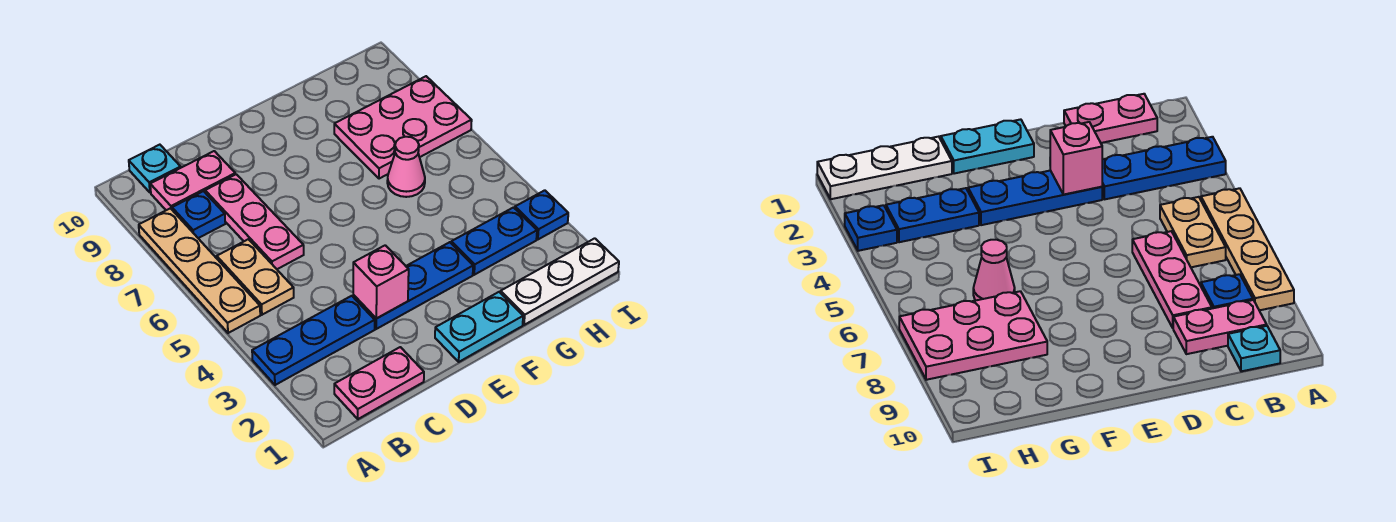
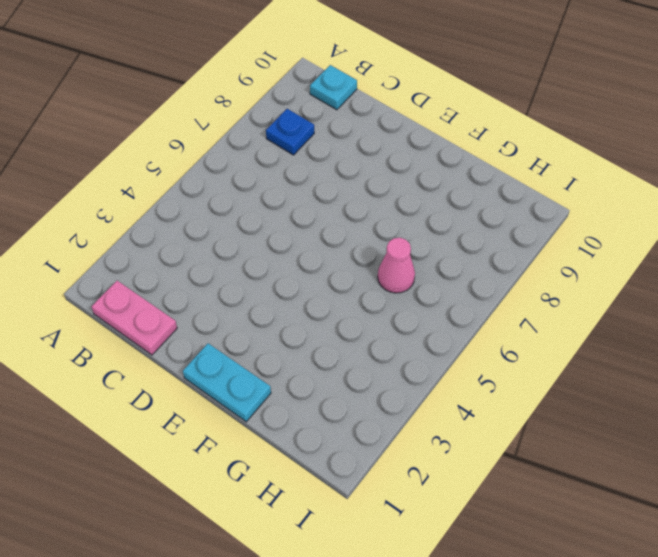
none -> blue 1x3 plate [252,296,375,385]
none -> tan 1x4 plate [139,208,260,333]
none -> tan 1x2 plate [217,239,294,315]

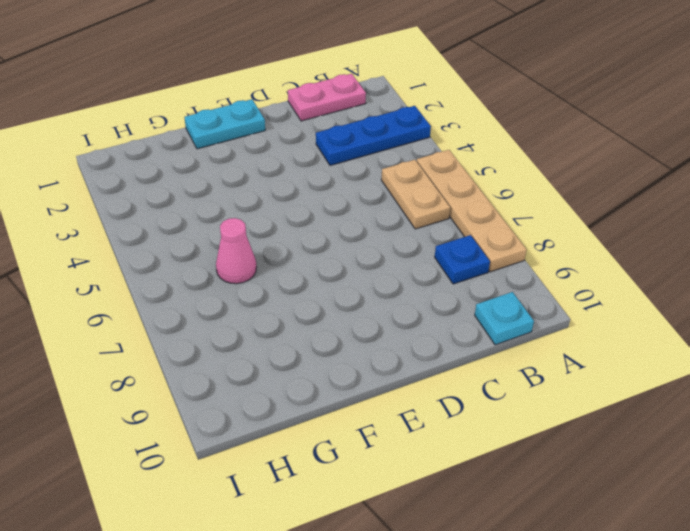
none -> pink 1x2 plate [150,151,235,210]
none -> pink 1x3 plate [205,174,304,269]
none -> blue 1x3 plate [353,242,473,329]

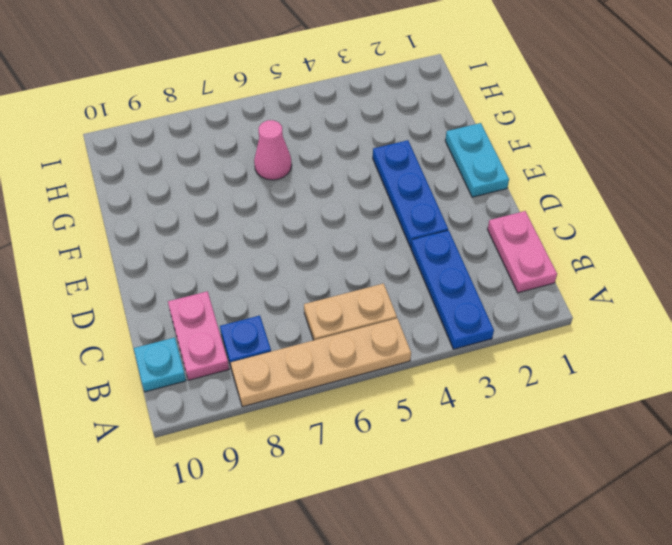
none -> pink 1x3 plate [205,174,304,269]
none -> white 1x3 plate [501,238,619,325]
none -> blue 1x2 plate [451,208,537,275]

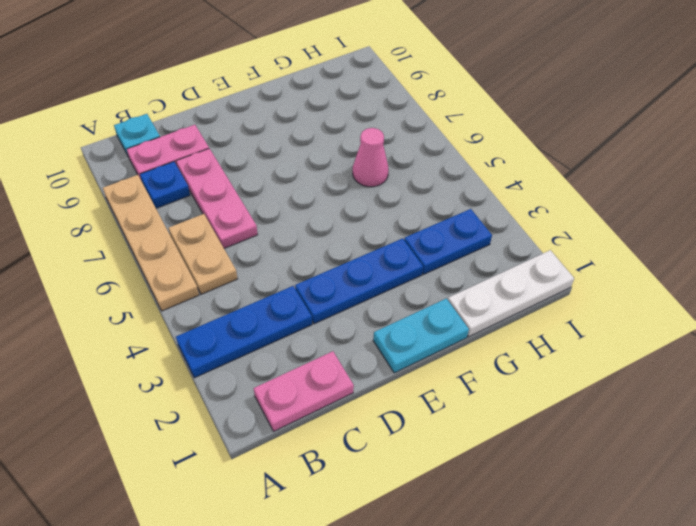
none -> pink 2x3 plate [334,76,472,179]
none -> blue 1x1 plate [515,190,568,239]
none -> pink 1x1 brick [353,245,409,319]

